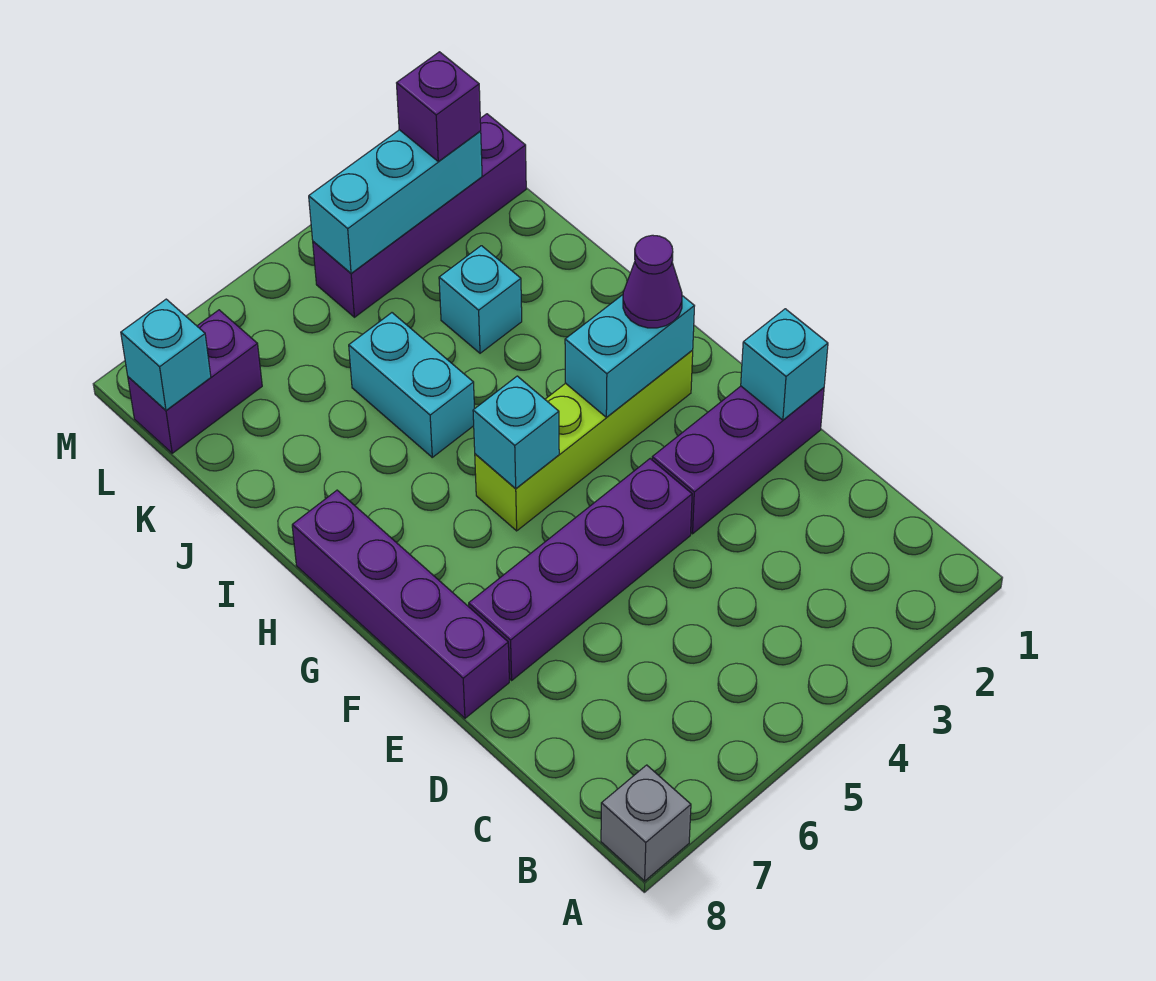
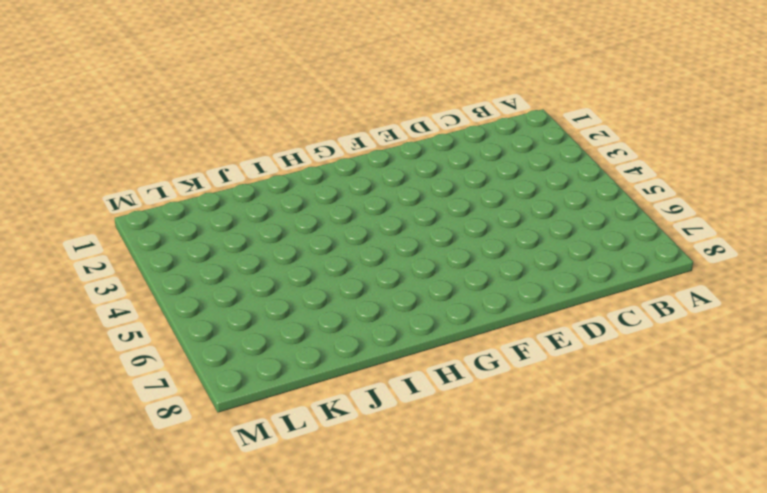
none -> grey 1x1 brick [601,765,691,881]
none -> purple 1x3 brick [652,386,824,534]
none -> purple 1x4 brick [469,459,692,680]

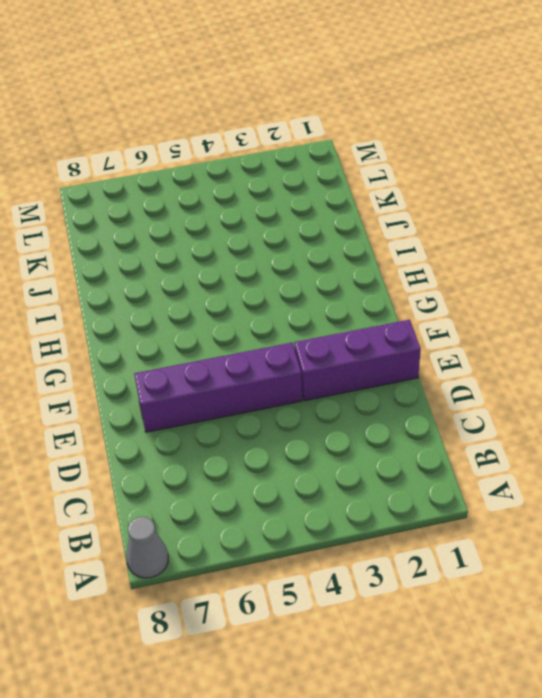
grey 1x1 cone [126,517,168,578] -> grey 1x1 brick [601,765,691,881]
none -> purple 1x4 brick [292,490,509,718]
none -> lime 1x4 brick [475,350,693,531]
none -> cyan 1x2 brick [349,313,475,457]

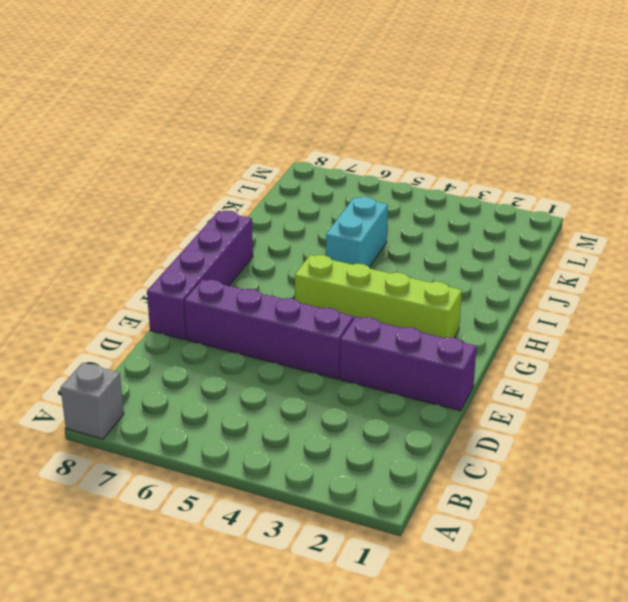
none -> cyan 1x1 brick [439,246,522,353]
none -> purple 1x4 brick [313,114,526,317]
none -> purple 1x2 brick [128,310,262,453]

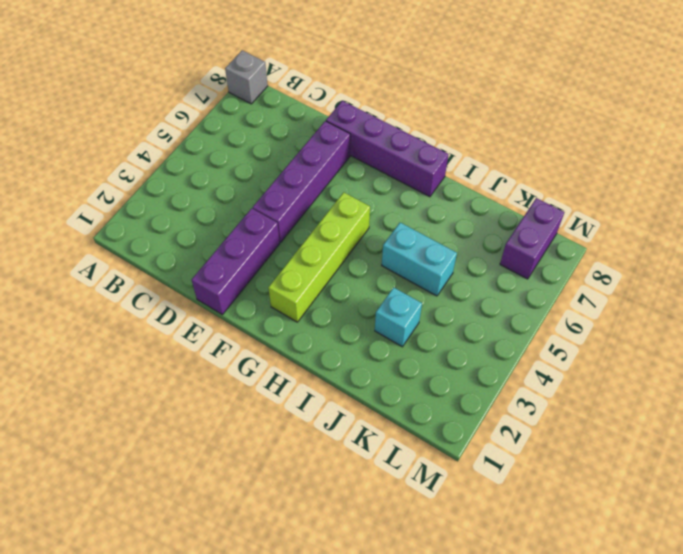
none -> purple 1x4 brick [313,114,526,317]
none -> cyan 1x1 brick [741,309,828,420]
none -> cyan 1x2 brick [565,295,694,417]

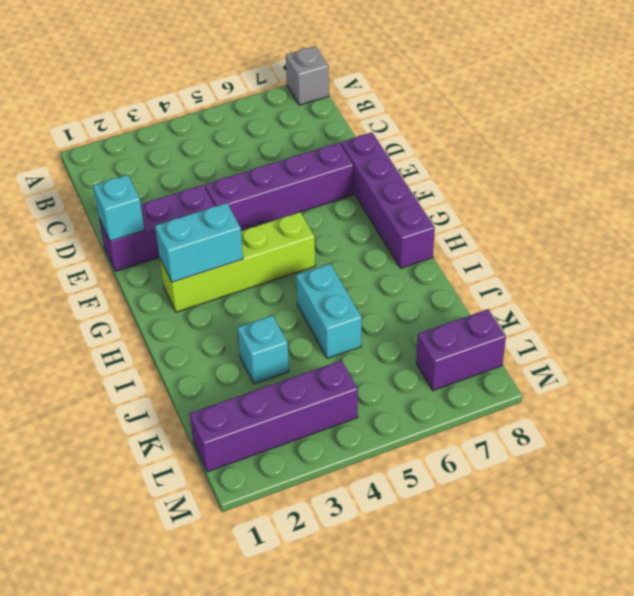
none -> cyan 1x1 brick [473,376,559,489]
none -> cyan 1x3 brick [309,130,482,273]
none -> cyan 1x1 brick [121,299,211,410]

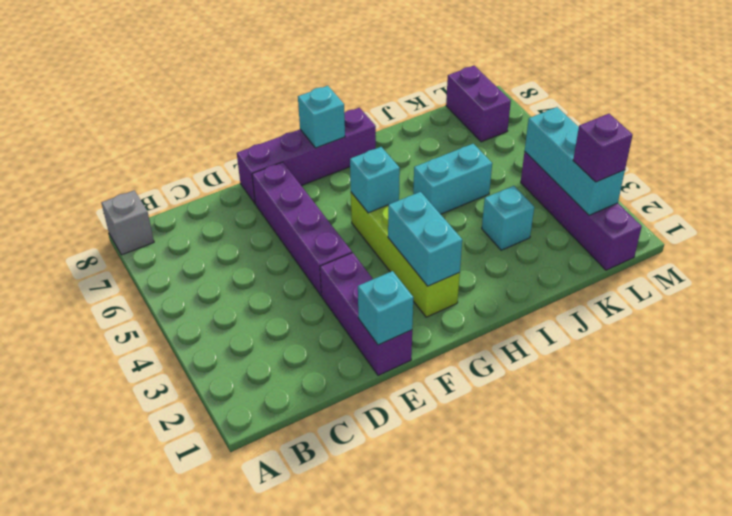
cyan 1x1 brick [298,86,345,148] -> cyan 1x1 brick moved to [121,299,211,410]
none -> purple 1x1 cone [623,235,682,328]

